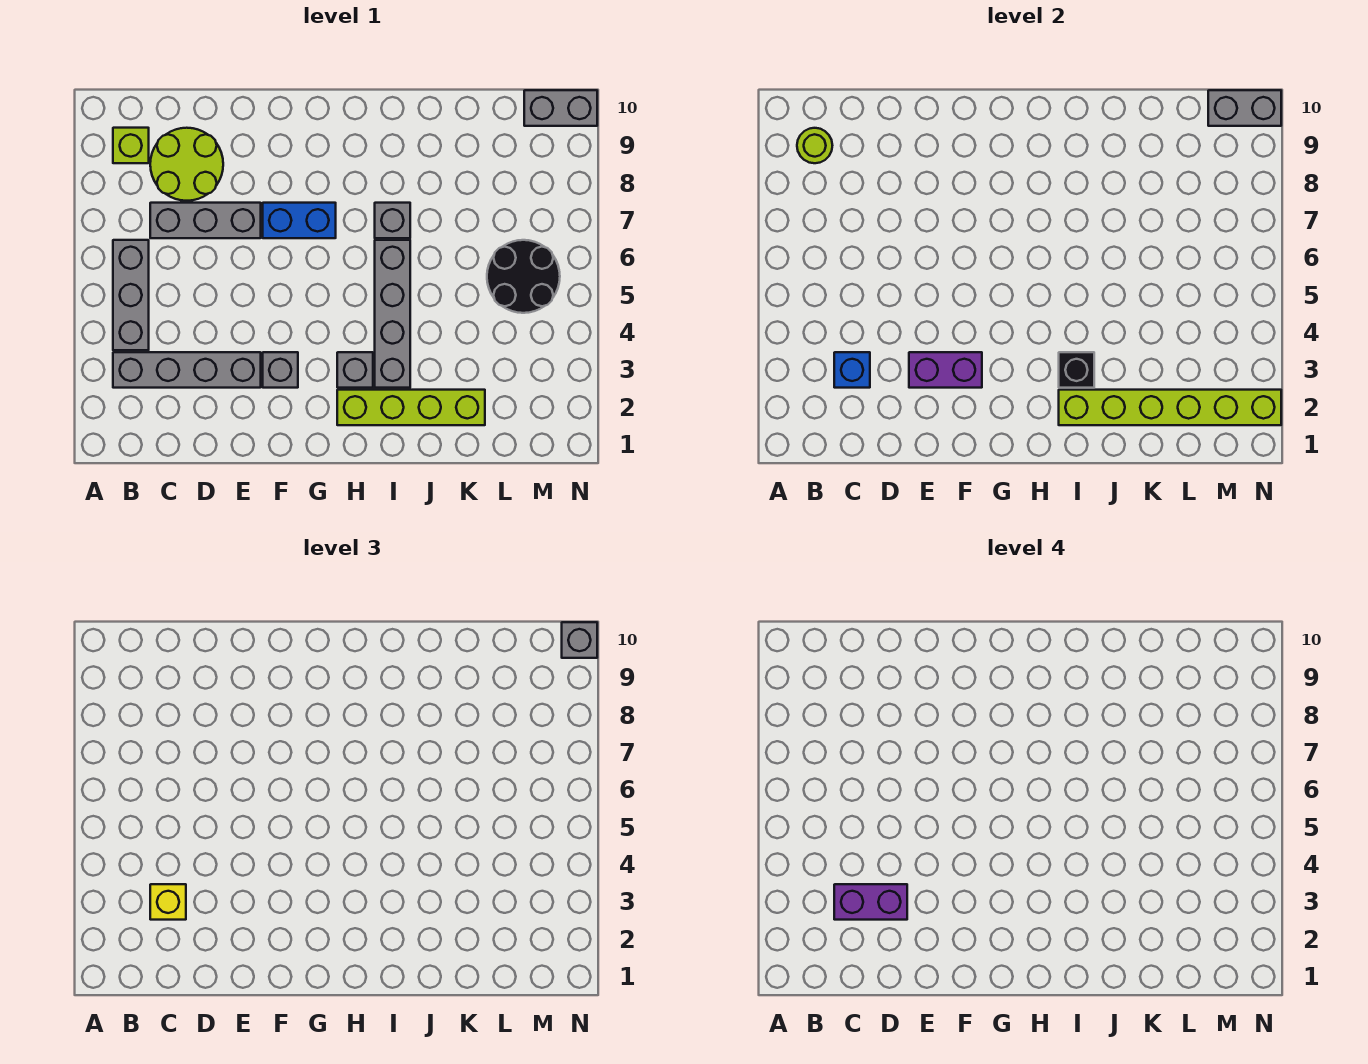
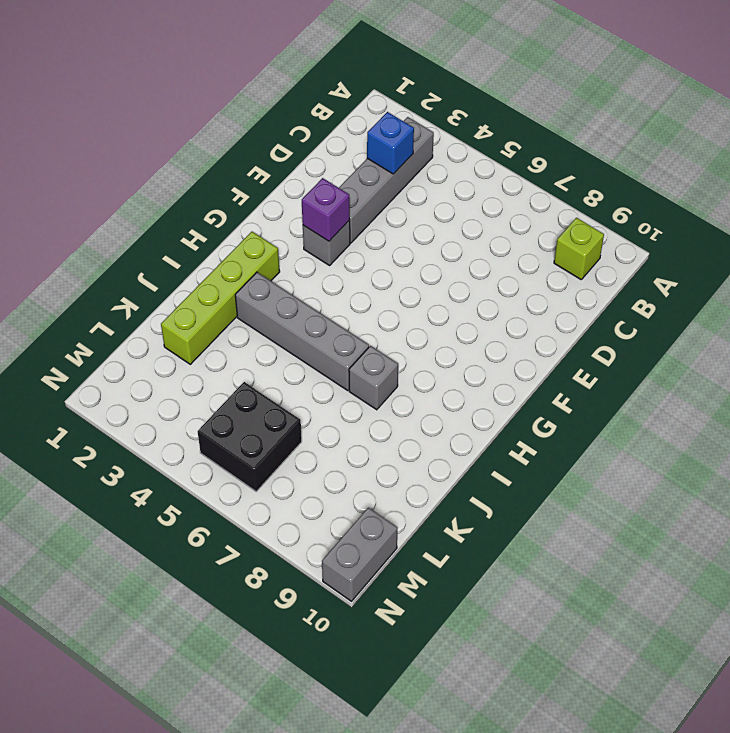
purple 1x1 brick [302,178,350,241] -> purple 1x2 brick [909,352,982,388]
black 2x2 brick [198,382,302,491] -> black 2x2 round brick [487,240,560,313]
none -> grey 1x3 brick [113,240,149,350]
none -> grey 1x3 brick [150,203,261,238]
none -> lime 2x2 round brick [150,128,223,201]

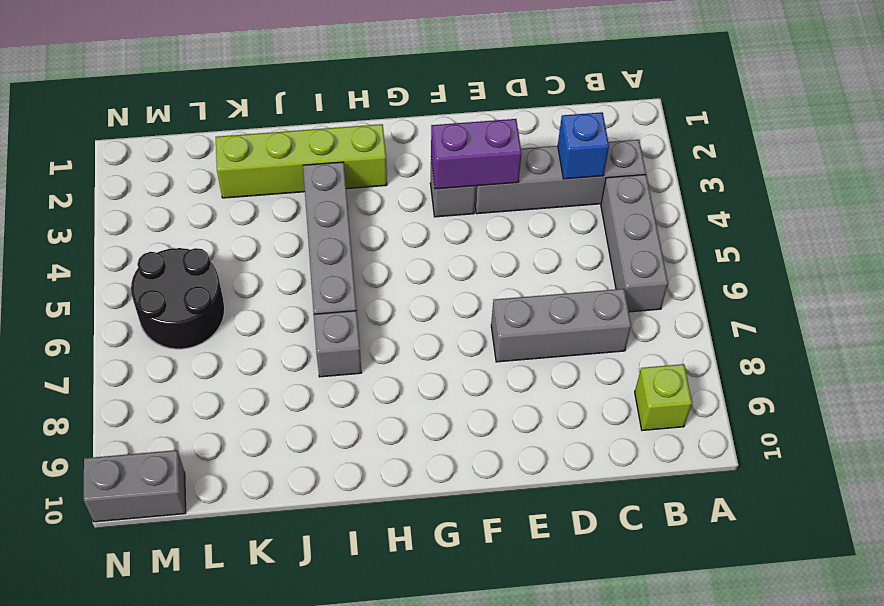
none -> lime 2x2 round brick [150,128,223,201]
none -> blue 1x2 brick [263,203,336,238]
none -> grey 1x1 brick [337,352,373,388]

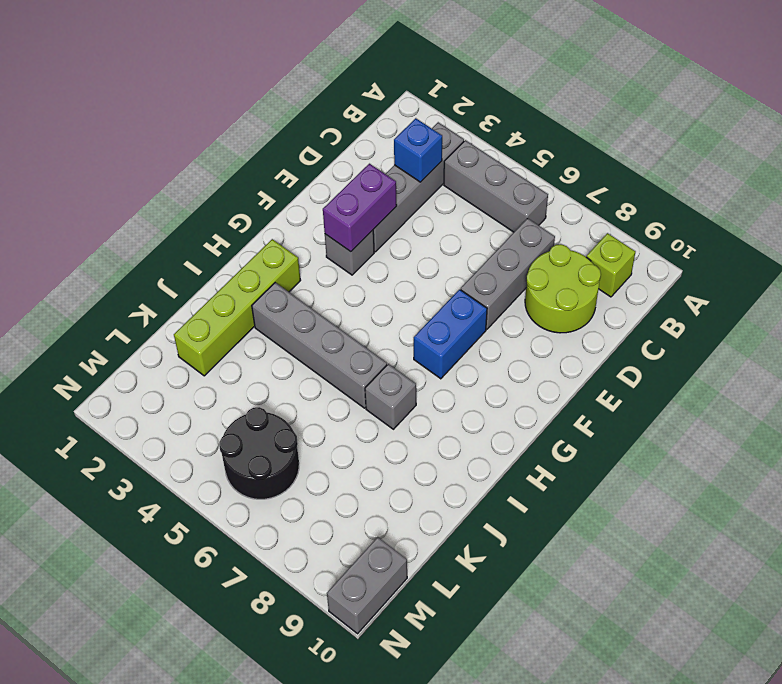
none -> grey 1x1 brick [337,352,373,388]
none -> lime 1x1 round brick [797,128,832,163]
none -> lime 1x6 brick [1059,390,1281,425]

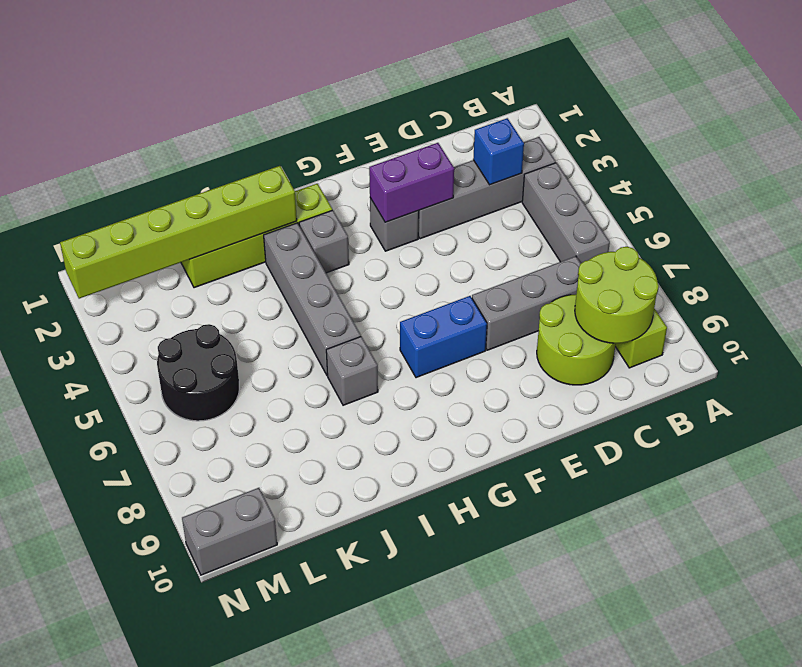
lime 2x2 round brick [575,247,659,343] -> lime 1x1 round brick [797,128,832,163]
none -> black 1x1 brick [1059,352,1094,388]
none -> grey 1x2 brick [1208,90,1281,126]
none -> yellow 1x1 brick [150,884,186,920]

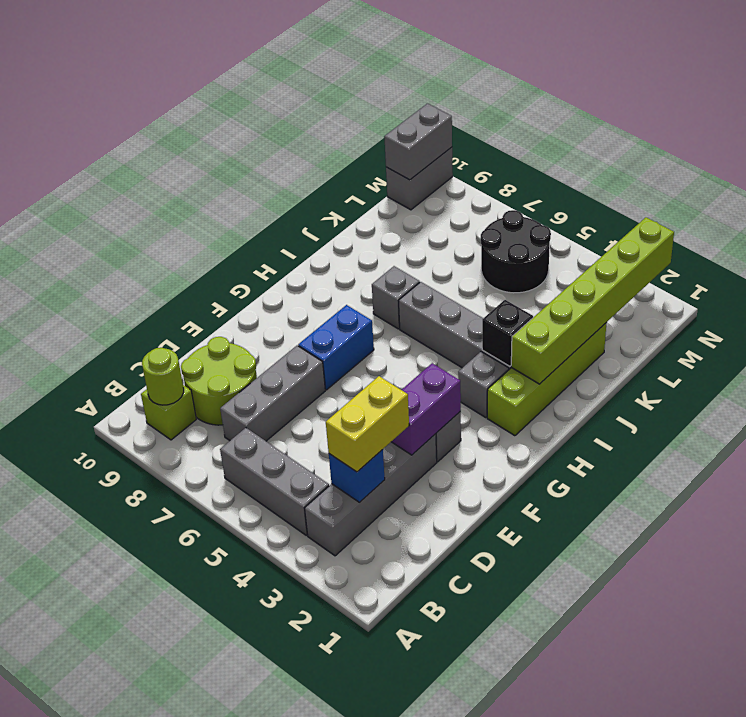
yellow 1x2 brick [326,376,409,472] -> yellow 1x1 brick [150,884,186,920]
none -> grey 1x1 brick [562,622,597,658]
none -> purple 1x2 brick [834,884,907,920]

